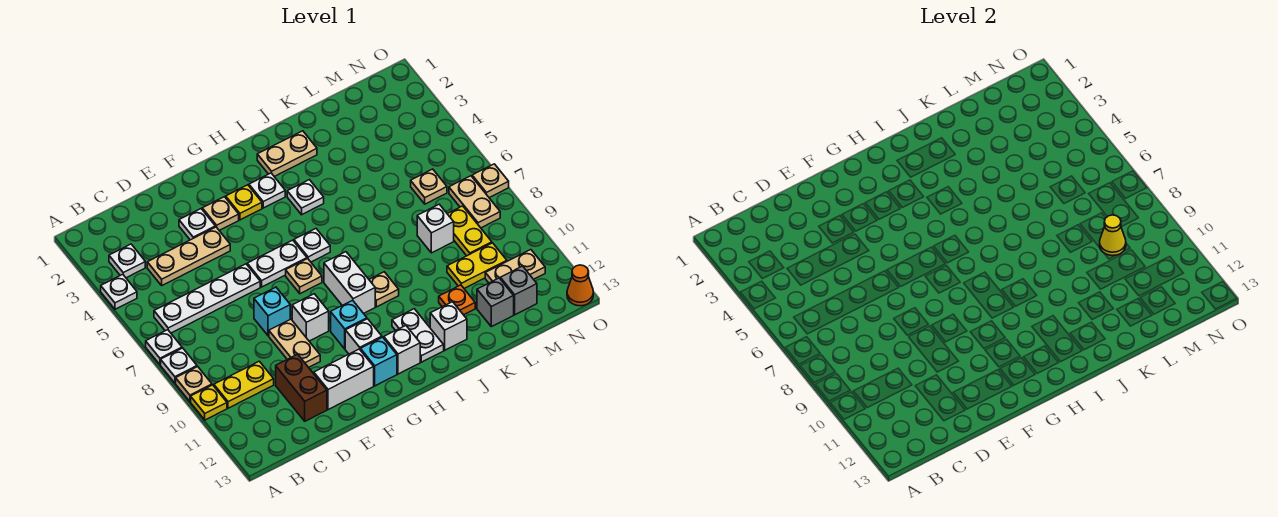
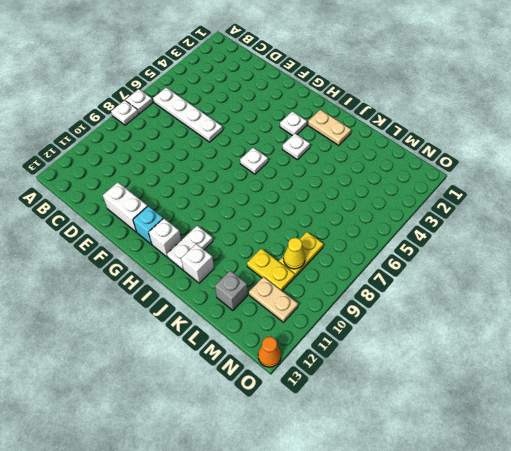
none -> white 1x1 plate [101,274,137,309]
none -> tan 1x1 plate [176,367,212,401]
none -> yellow 1x1 plate [191,385,227,420]
none -> white 1x1 plate [109,244,145,278]

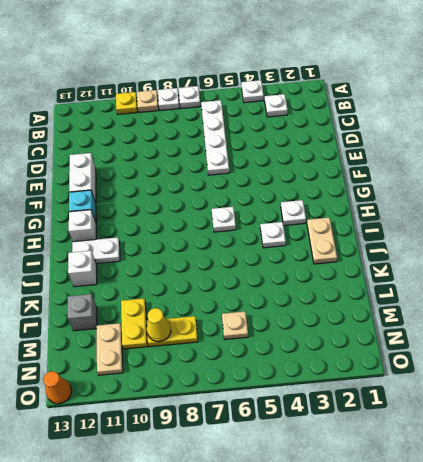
none -> yellow 1x2 plate [214,361,274,408]
none -> tan 1x3 plate [147,227,230,285]
none -> brown 1x2 brick [276,354,327,421]
none -> white 1x1 plate [179,209,215,240]

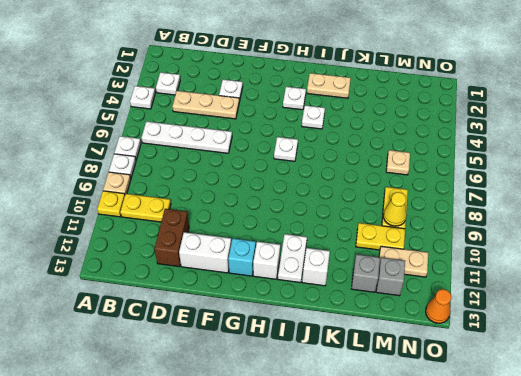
none -> cyan 1x1 brick [254,287,290,336]
none -> tan 1x2 plate [269,319,320,367]
none -> tan 1x1 plate [202,197,239,230]
none -> white 1x2 plate [247,240,307,287]

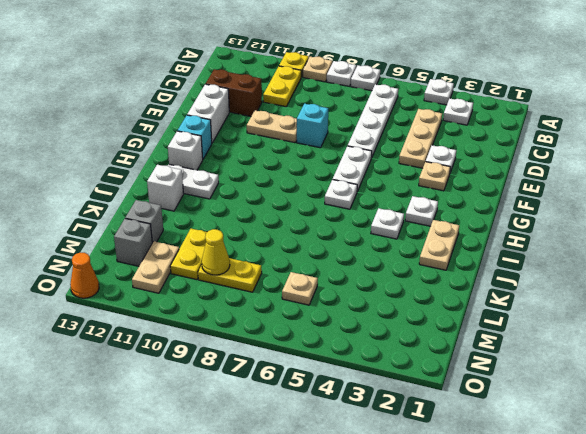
none -> white 1x1 brick [292,294,329,341]
none -> yellow 1x1 plate [226,185,262,220]
none -> tan 1x1 plate [286,259,322,294]
none -> cyan 1x1 brick [331,300,367,349]

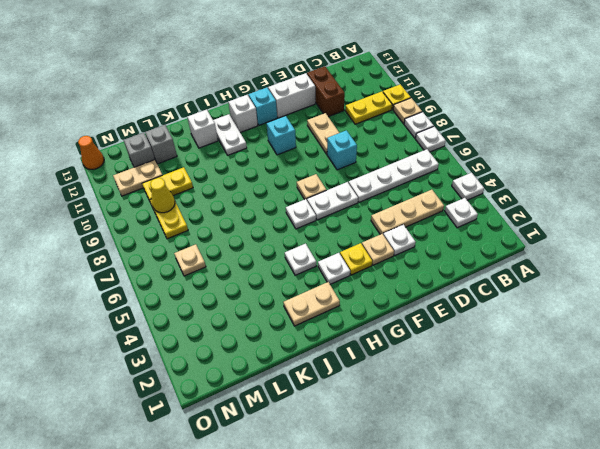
none -> white 1x1 brick [292,294,329,341]
none -> white 1x1 brick [345,319,382,354]
none -> white 1x2 brick [324,252,375,313]
none -> tan 1x1 plate [369,272,399,307]

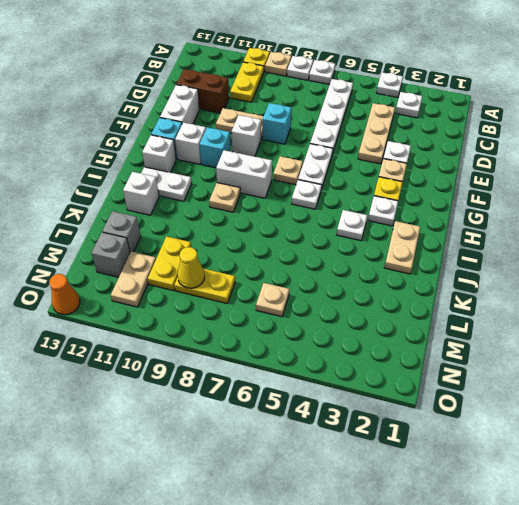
none -> orange 1x1 plate [439,285,475,315]
none -> white 1x1 brick [417,204,454,253]
none -> tan 1x2 plate [449,176,500,228]
none -> tan 1x1 plate [472,164,509,198]

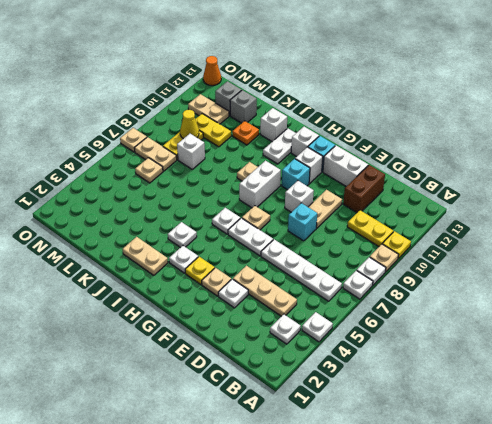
tan 1x2 plate [135,137,177,171] -> tan 1x2 plate turned to [449,176,500,228]

